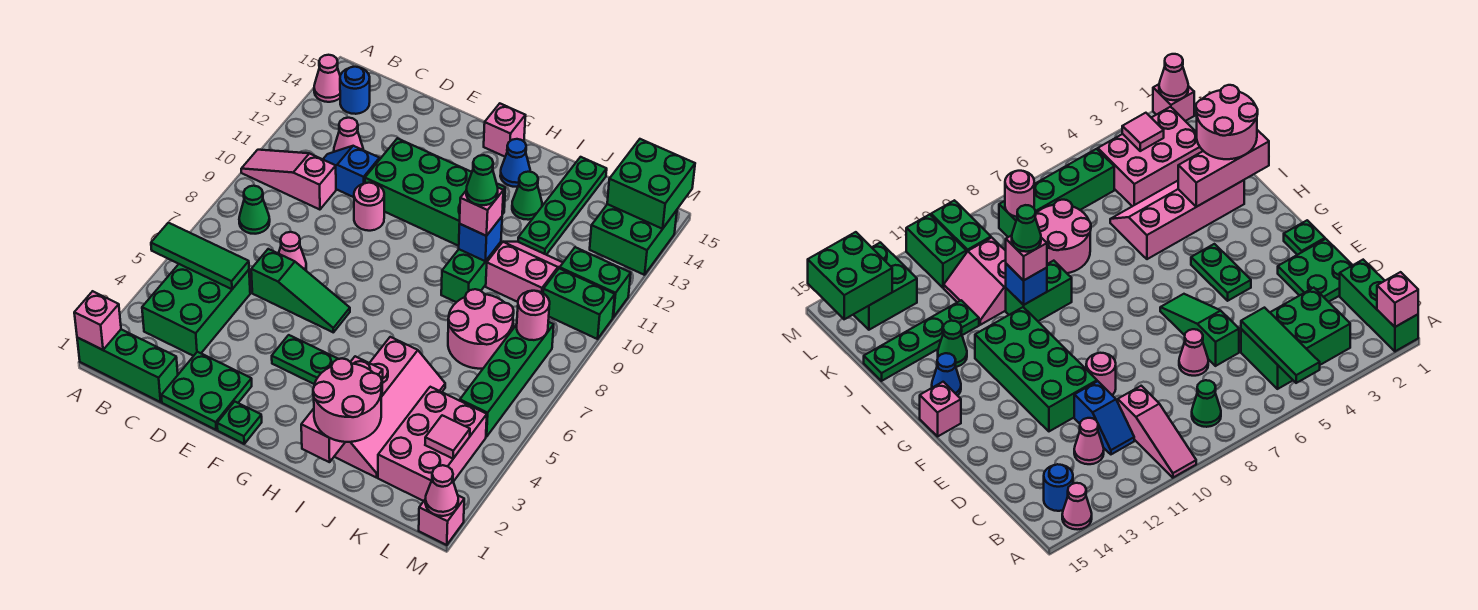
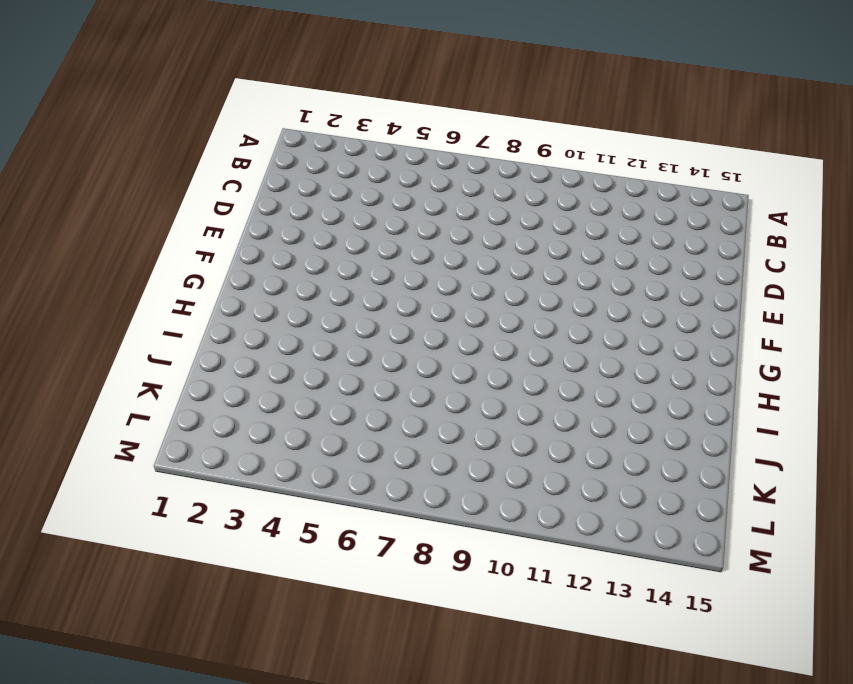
none -> green 1x3 brick [77,329,178,402]
none -> pink 1x3 slope [241,150,336,210]
none -> pink 1x1 cone [314,55,340,102]
none -> green 2x3 brick [142,264,250,356]

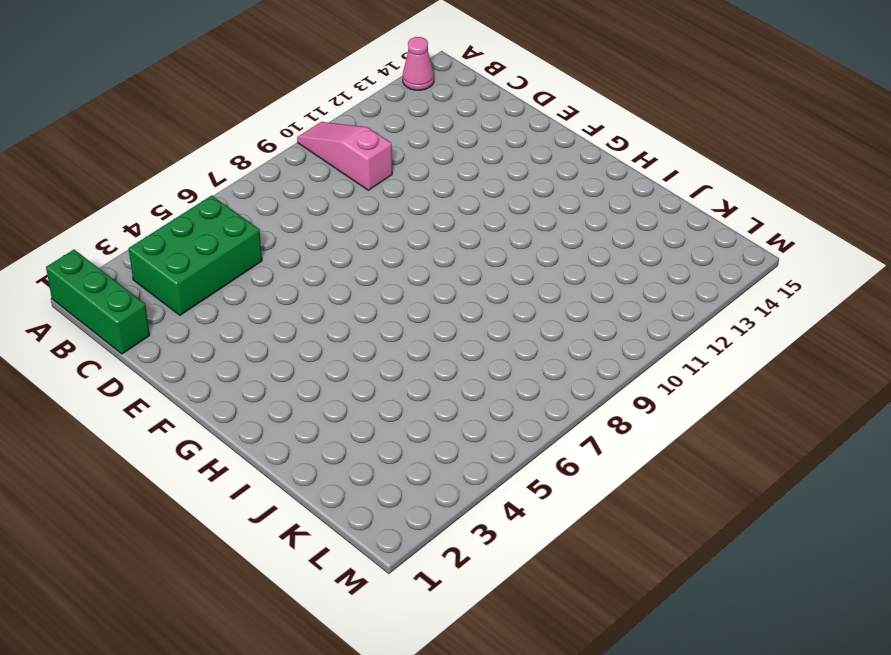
none -> green 1x1 cone [239,186,270,234]
none -> blue 1x1 round brick [340,67,370,114]
none -> blue 1x2 slope [323,146,380,197]
none -> pink 1x1 cone [334,118,363,152]

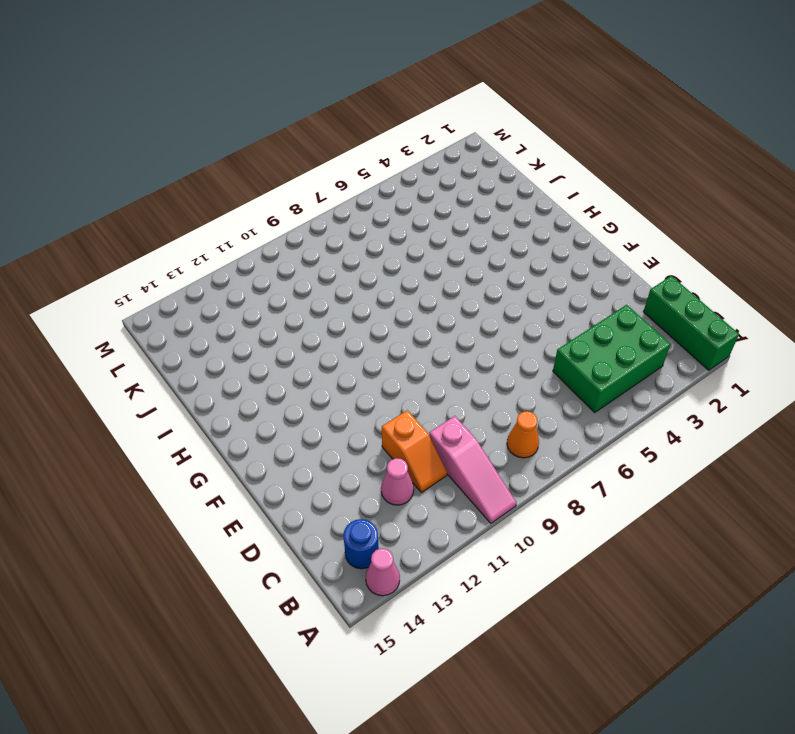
orange 1x1 cone [507,411,539,458] -> green 1x1 cone [239,186,270,234]
orange 1x2 slope [382,410,447,492] -> blue 1x2 slope [323,146,380,197]
none -> green 2x2 plate [161,352,252,430]
none -> green 1x3 slope [251,249,350,333]
none -> pink 1x1 cone [279,232,306,270]
none -> pink 1x1 round brick [354,183,384,231]

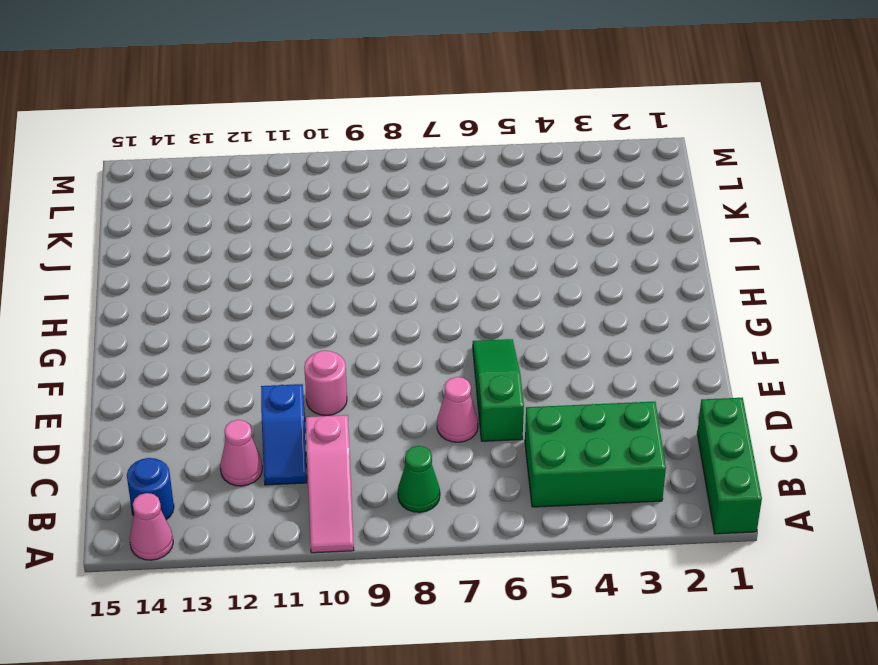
none -> green 2x2 plate [161,352,252,430]
none -> green 2x4 brick [365,138,505,246]
none -> green 1x1 plate [217,402,262,444]
none -> green 1x2 plate [272,335,338,384]

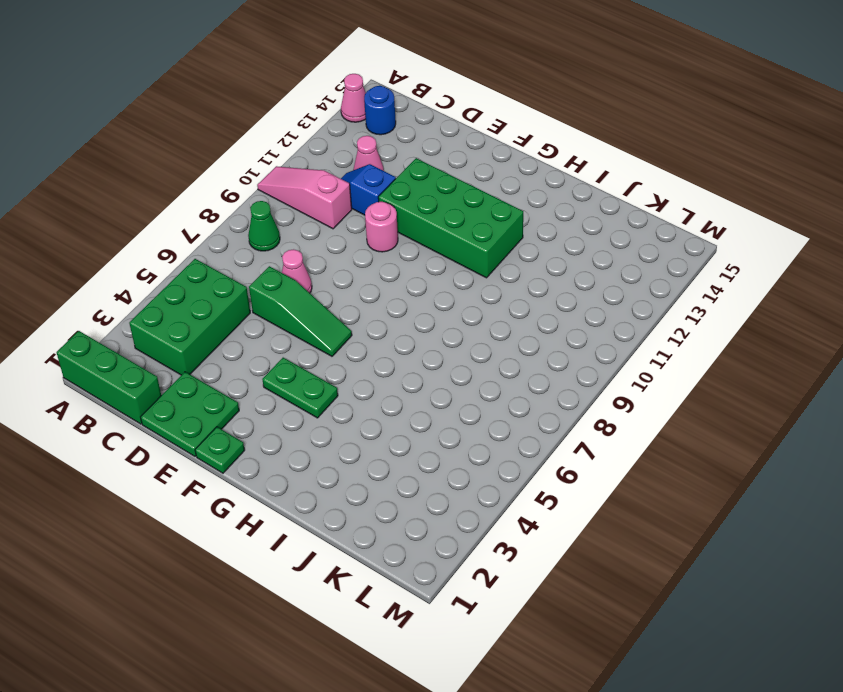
none -> pink 1x1 brick [484,104,525,157]
none -> blue 1x1 cone [500,139,530,187]
none -> pink 2x4 slope [334,337,445,478]
none -> green 1x2 brick [441,242,501,302]

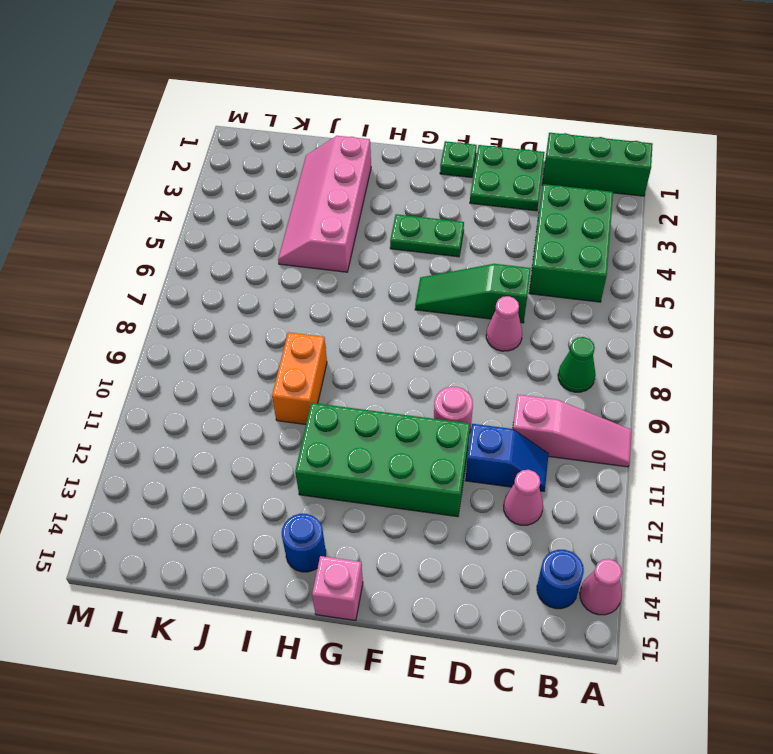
blue 1x1 round brick [282,514,326,572] -> blue 1x1 cone [500,139,530,187]
orange 1x2 brick [272,332,327,424] -> green 1x2 brick [441,242,501,302]
none -> green 1x1 cone [512,172,542,220]
none -> pink 2x2 round brick [448,289,514,369]
none -> pink 2x2 slope [486,242,563,302]
none -> green 1x4 plate [518,157,607,255]

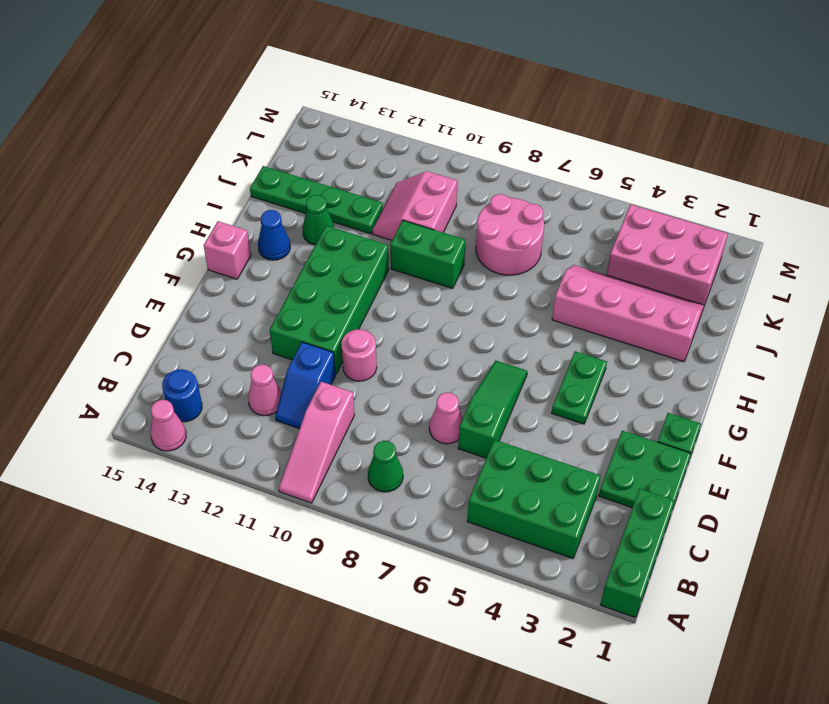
none -> green 1x4 brick [460,322,554,437]
none -> green 1x2 brick [543,268,615,339]
none -> green 1x2 brick [560,247,631,317]
none -> green 2x2 brick [590,204,677,275]

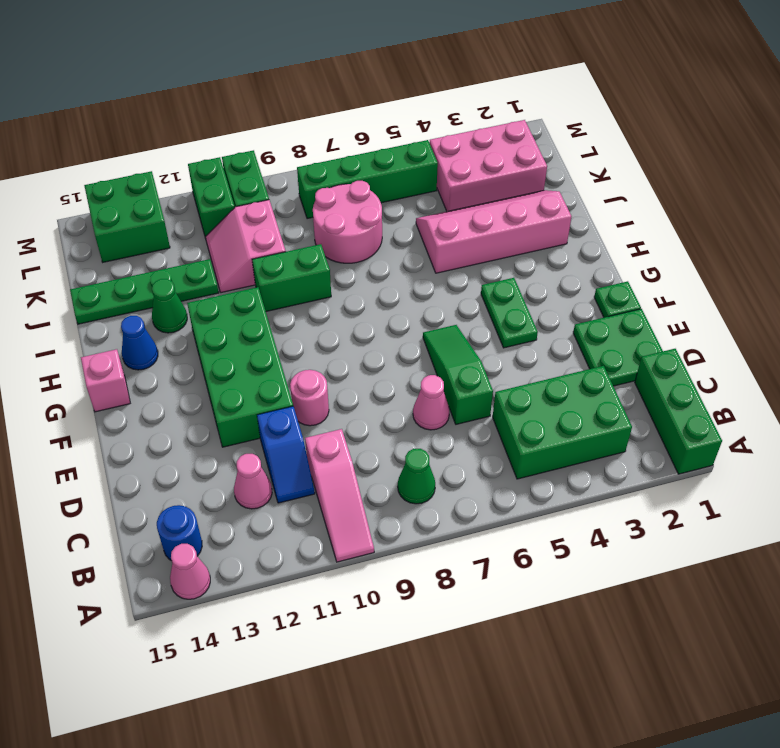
none -> pink 1x1 brick [419,496,464,545]
none -> pink 1x1 brick [74,291,121,350]
none -> green 1x3 tile [151,223,249,289]
none -> pink 1x3 brick [301,356,383,462]

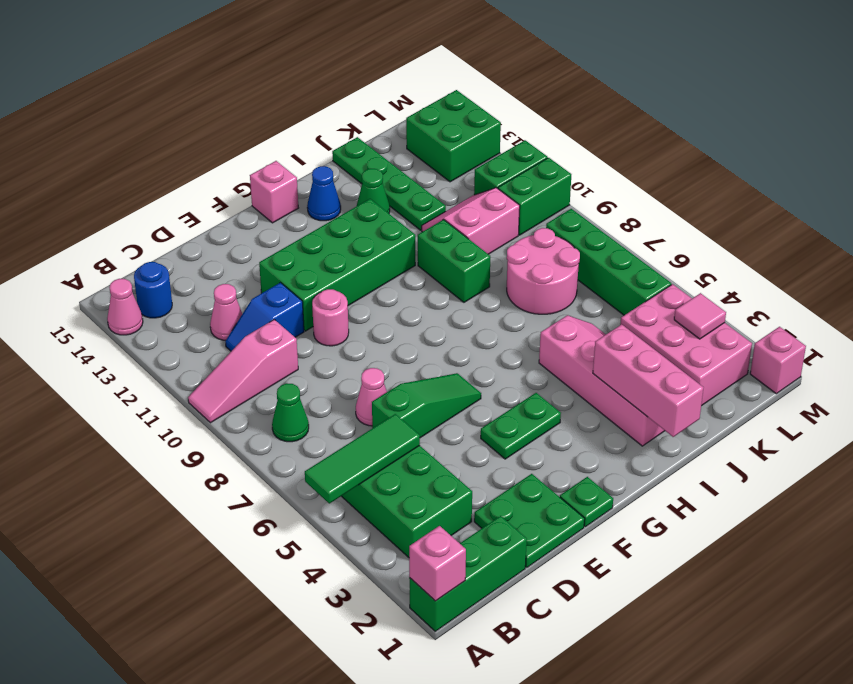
none -> blue 1x1 brick [459,217,502,261]
none -> pink 1x1 round brick [516,291,550,340]
none -> green 2x2 brick [607,139,695,229]
none -> pink 1x1 cone [425,465,458,516]

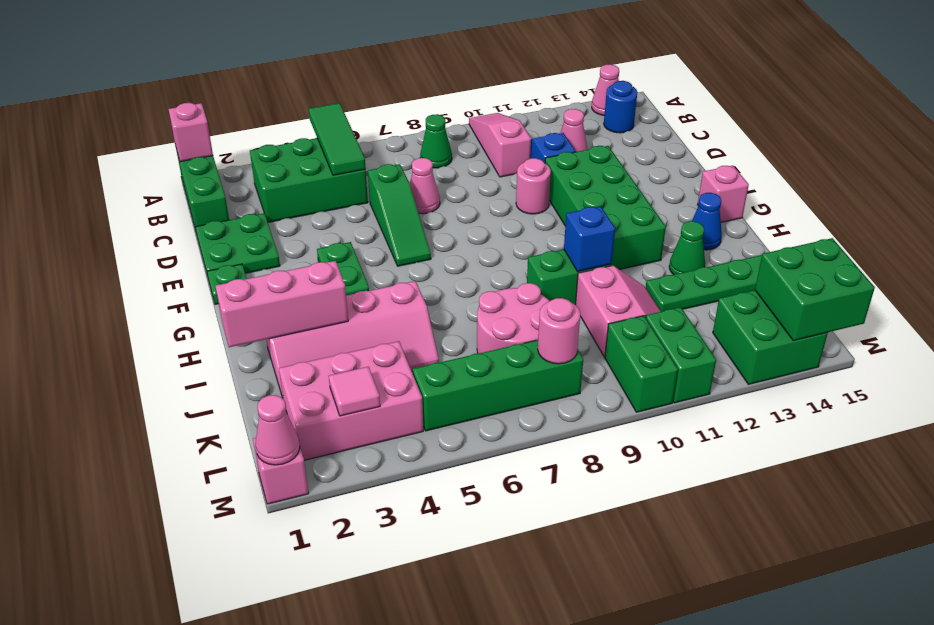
none -> pink 2x2 round brick [313,359,382,442]
none -> pink 1x1 brick [460,188,503,236]
none -> green 1x1 cone [466,155,498,205]

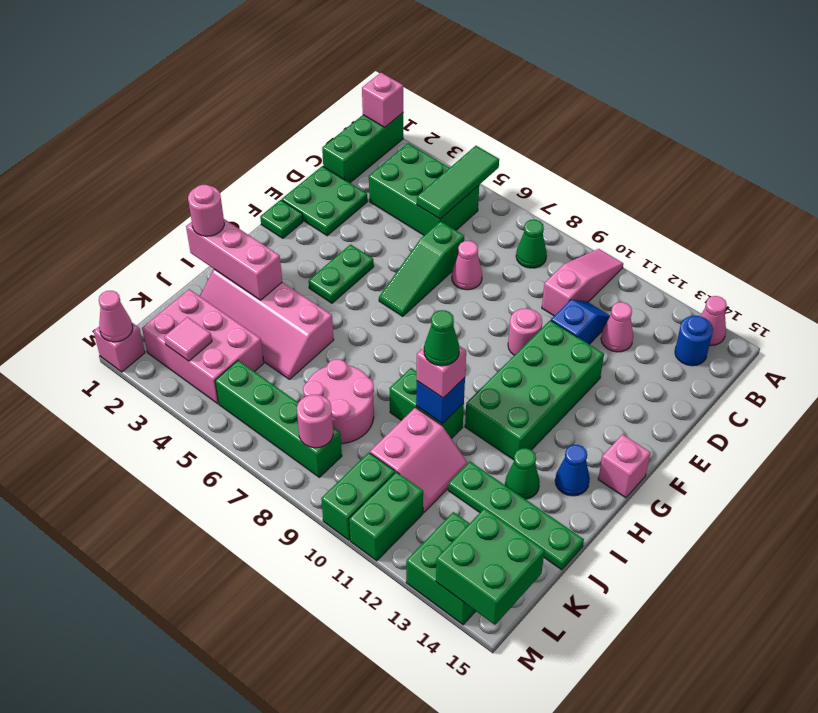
pink 1x1 round brick [188,185,224,236] -> pink 2x2 round brick [313,359,382,442]

